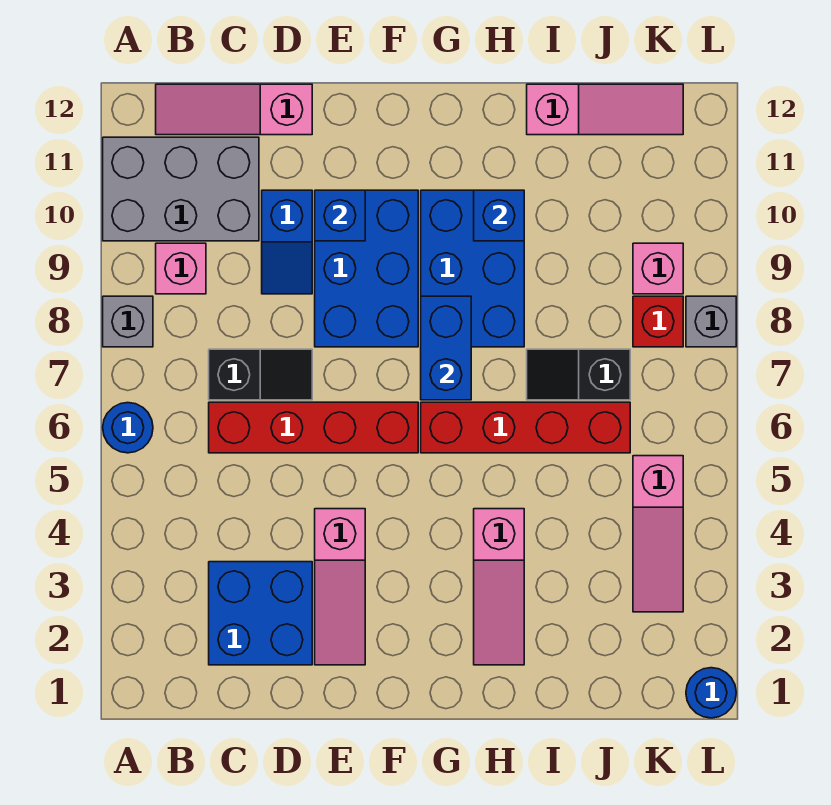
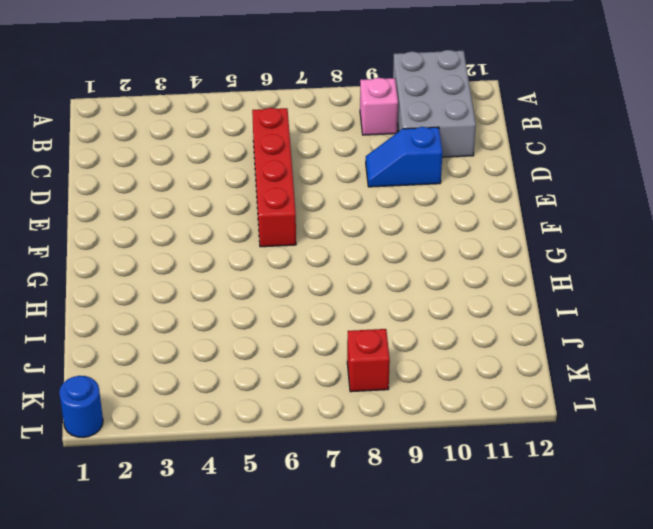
none -> blue 1x1 round brick [103,403,153,453]
none -> grey 1x1 brick [103,296,153,347]
none -> pink 1x3 slope [156,84,312,135]

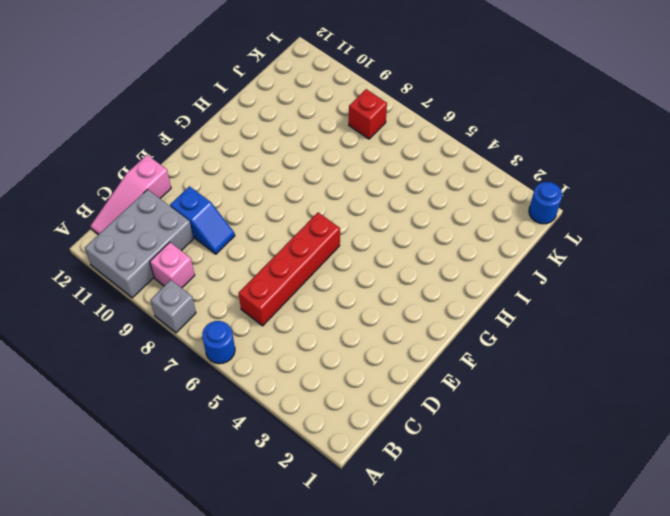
none -> blue 2x2 brick [209,562,312,665]
none -> black 1x2 slope [209,349,312,400]
none -> pink 1x3 slope [315,509,365,665]

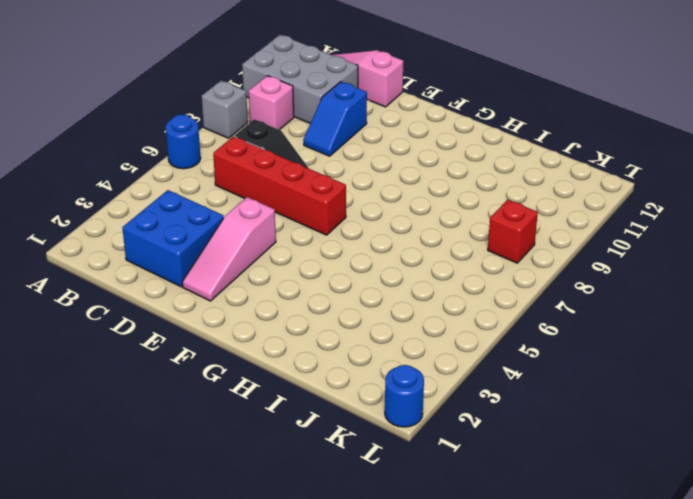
none -> blue 2x3 brick [315,190,418,347]
none -> red 1x4 brick [421,402,630,453]
none -> blue 2x3 brick [421,190,524,347]

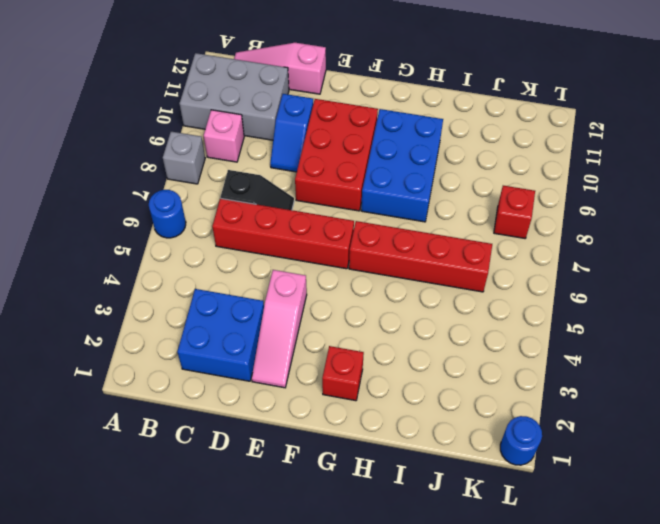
red 2x3 brick [295,99,378,211] -> blue 2x3 brick [315,190,418,347]
red 1x1 brick [322,346,364,401] -> none
none -> pink 1x3 slope [474,509,524,665]
none -> black 1x2 slope [527,349,630,400]
none -> pink 1x3 slope [527,84,683,135]

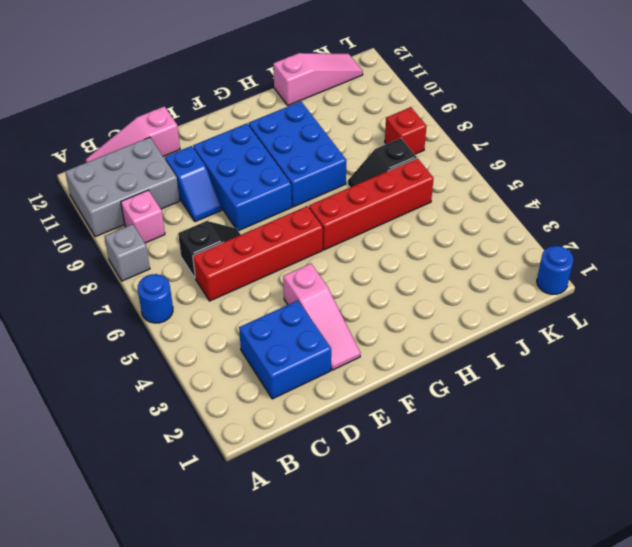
none -> pink 1x3 slope [474,509,524,665]
none -> pink 1x3 slope [633,456,683,612]
none -> pink 1x1 brick [633,243,683,294]

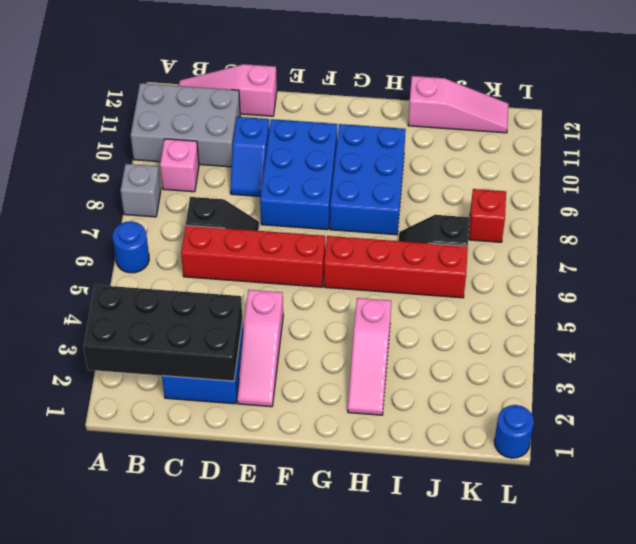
black 2x4 brick [84,285,242,381] -> none
none -> pink 1x3 slope [633,456,683,612]
none -> pink 1x1 brick [633,243,683,294]
none -> grey 1x1 brick [686,296,736,347]

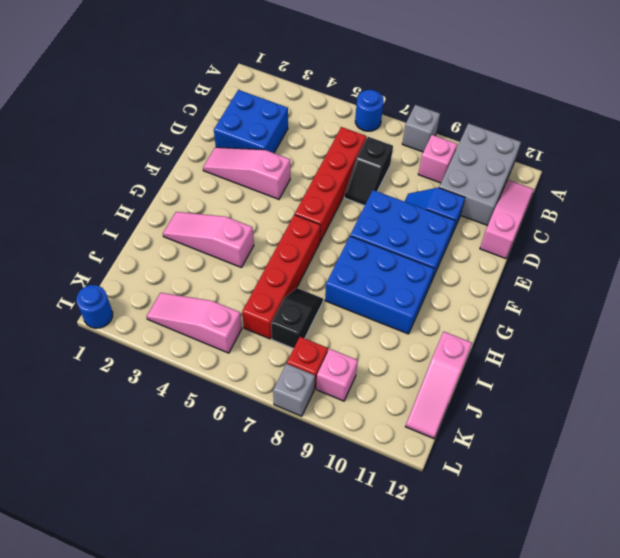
none -> blue 1x1 brick [315,190,365,241]
none -> blue 1x2 brick [421,296,471,400]
none -> blue 1x1 brick [474,190,524,241]

